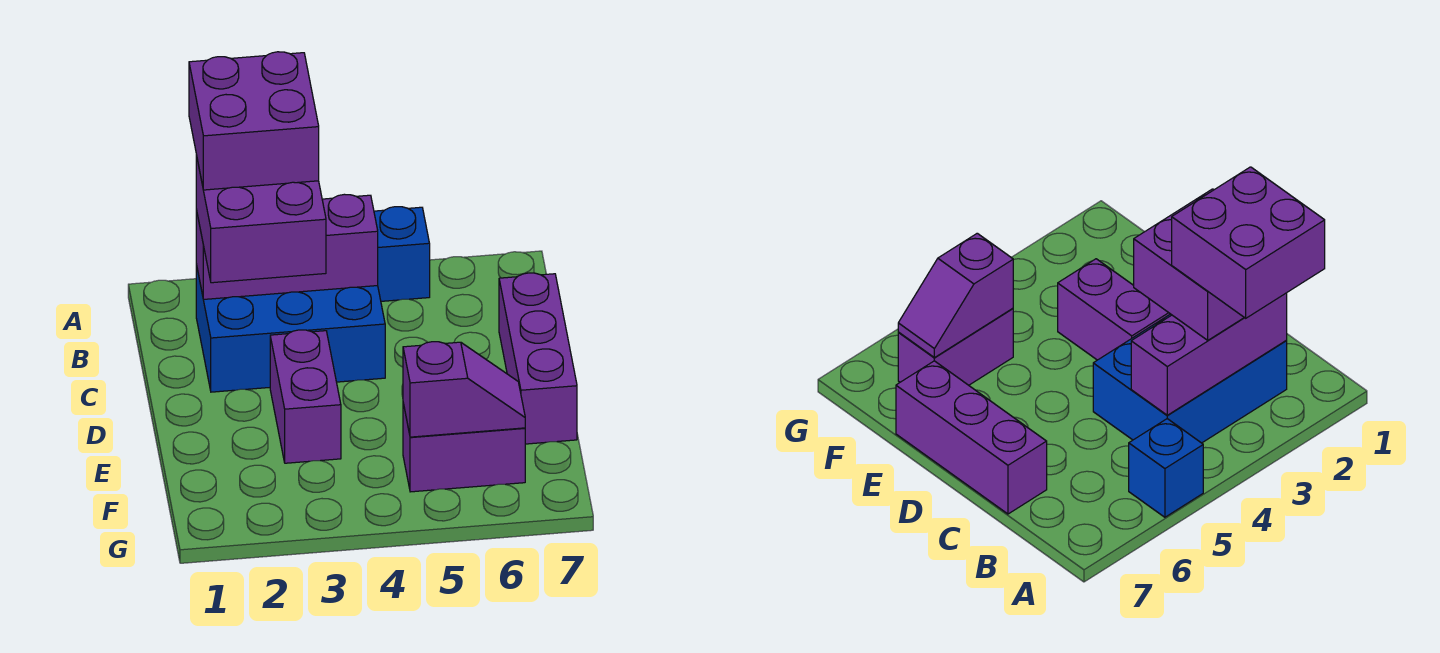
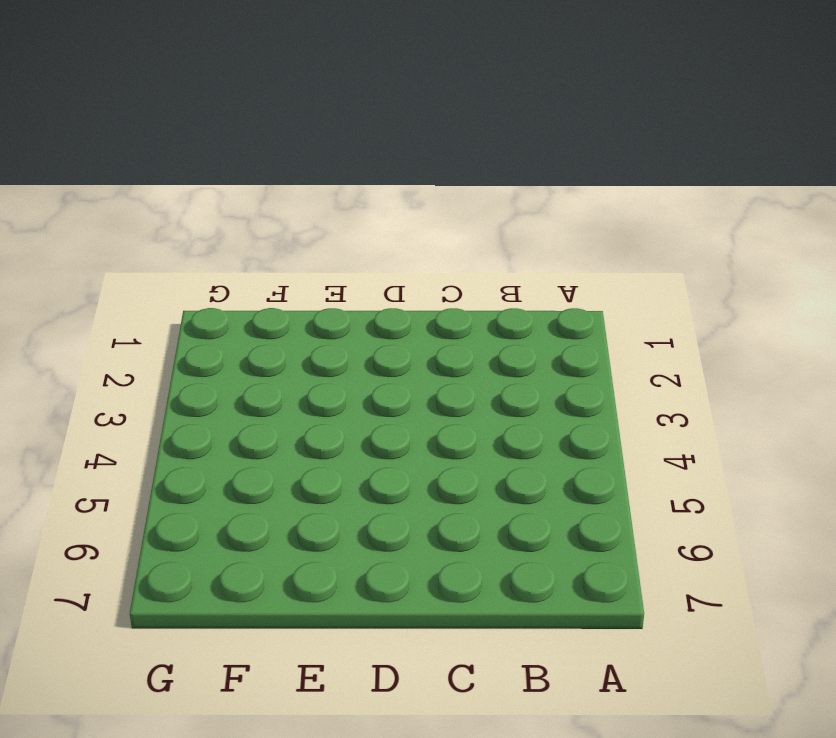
none -> blue 1x1 brick [374,207,430,301]
none -> blue 2x3 brick [196,265,385,392]

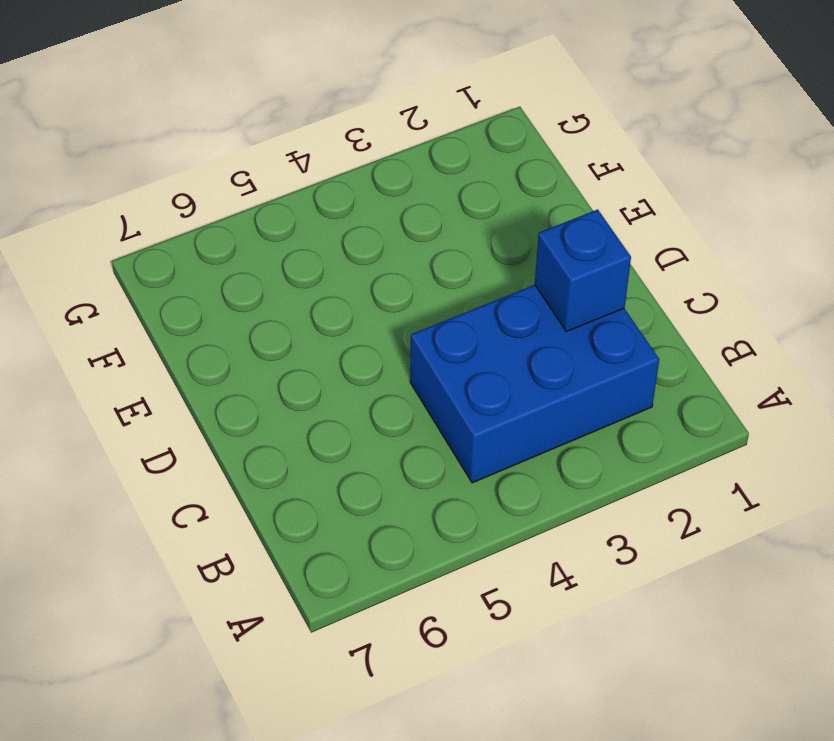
blue 1x1 brick [535,210,631,332] -> blue 1x1 brick moved to [374,207,430,301]
none -> purple 1x3 brick [499,273,577,444]
none -> purple 1x2 brick [270,330,341,463]

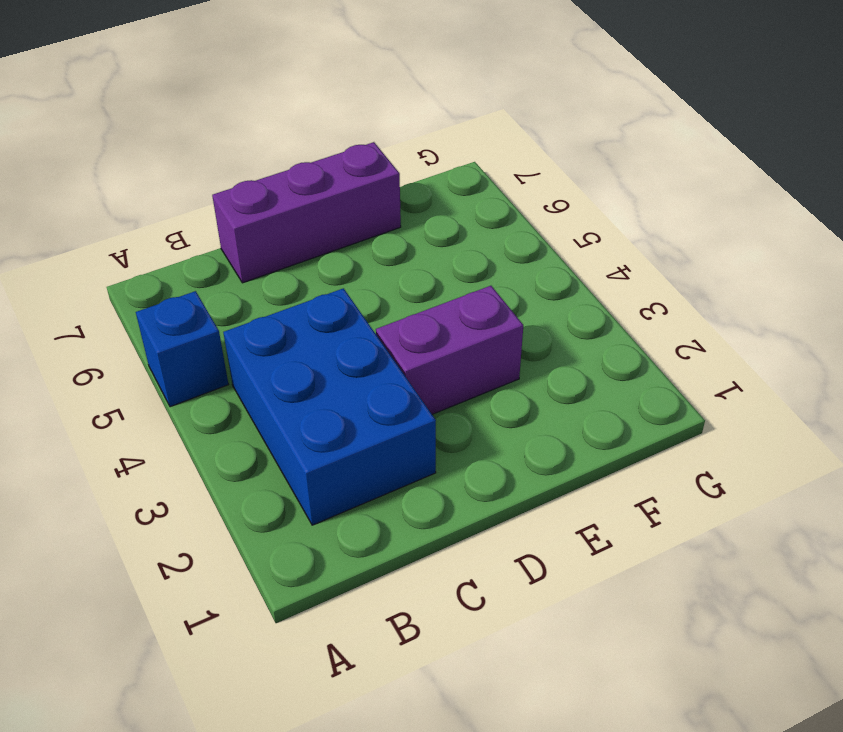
none -> purple 1x2 brick [403,403,525,492]
none -> purple 1x3 brick [196,194,378,300]

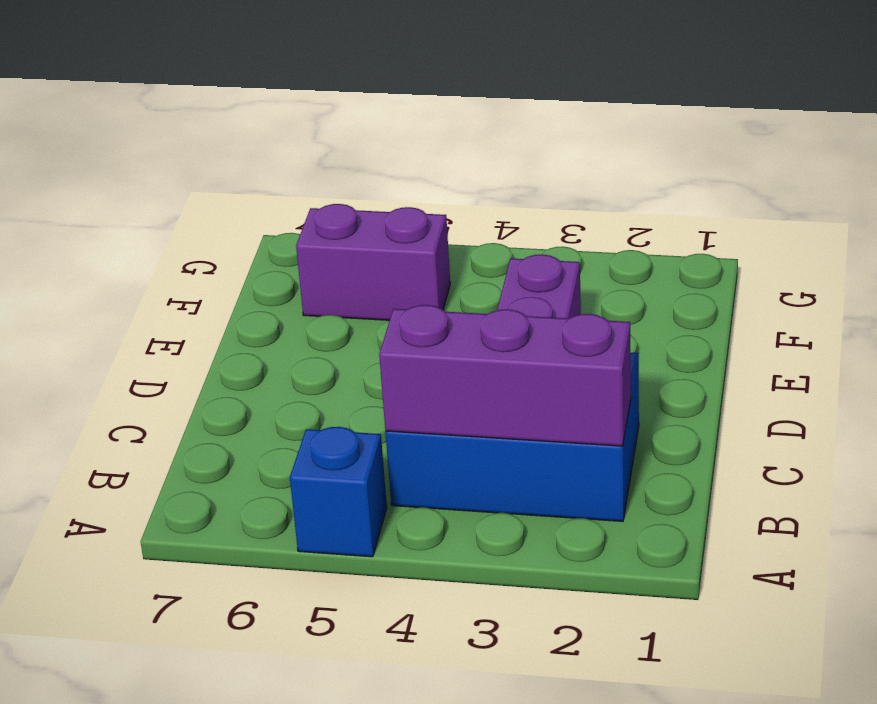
none -> purple 1x3 brick [499,273,577,444]
none -> purple 1x2 slope [403,342,525,437]

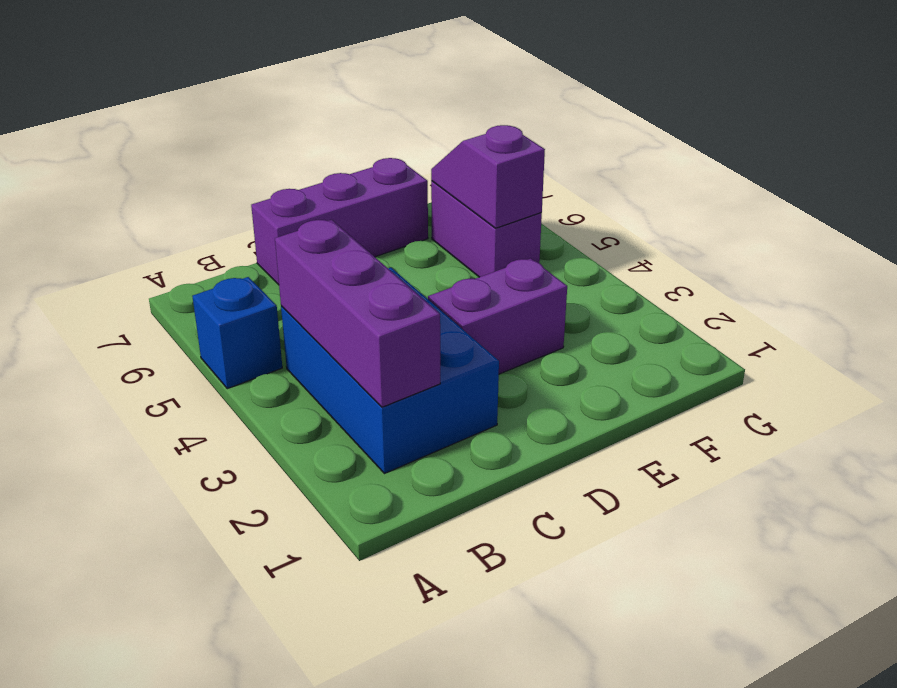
none -> purple 2x2 brick [196,155,326,283]
none -> purple 2x2 brick [189,52,319,190]

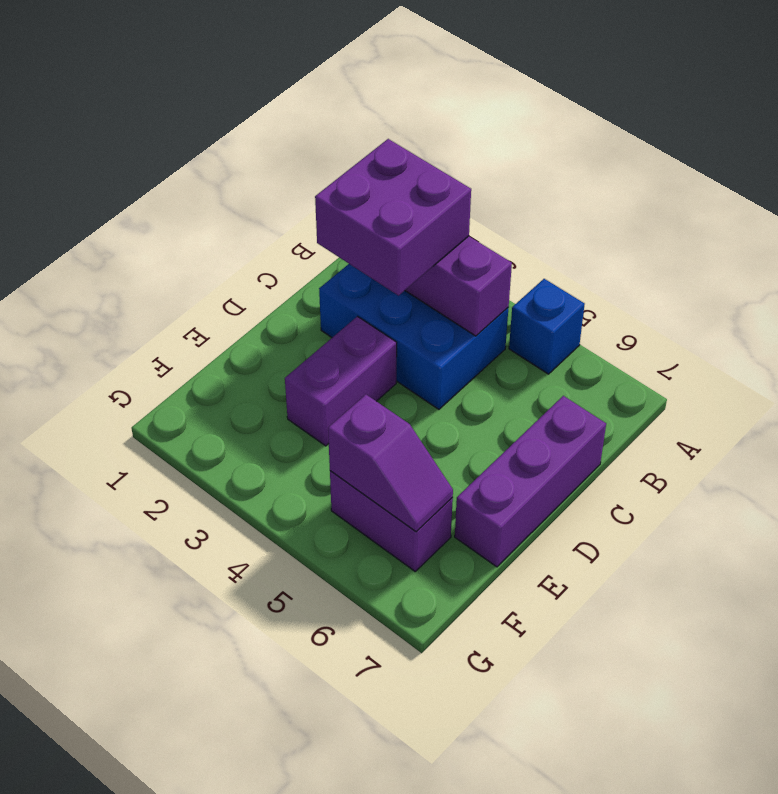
none -> purple 2x2 brick [189,52,319,190]

